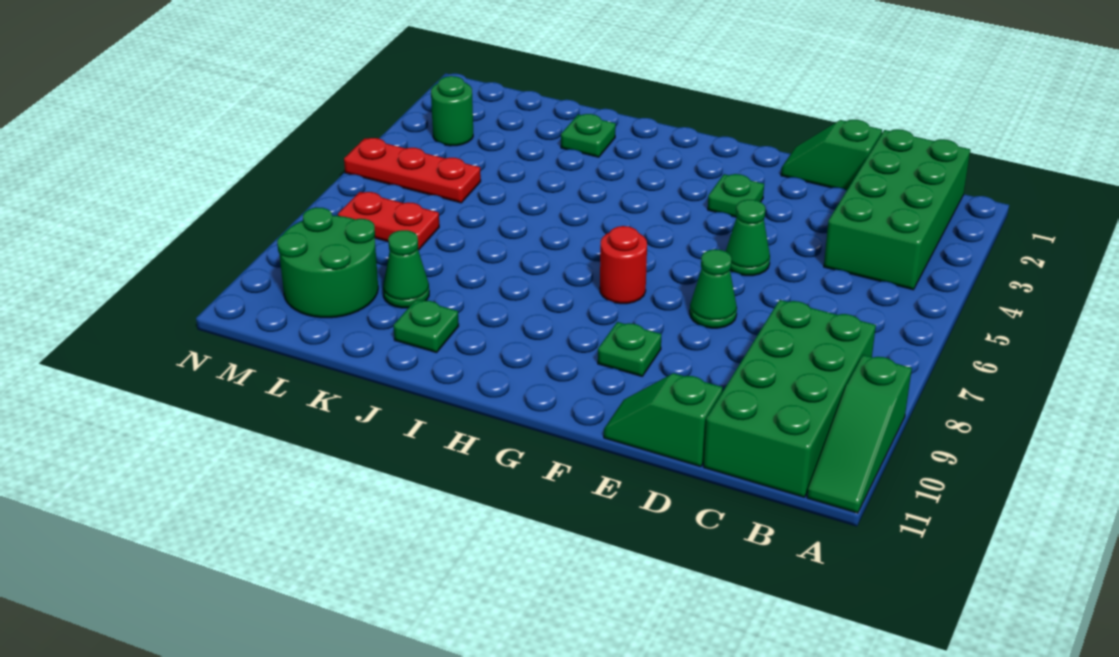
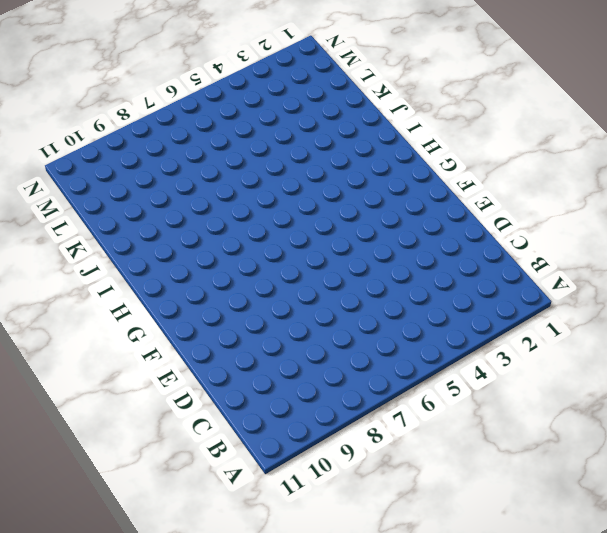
none -> green 1x3 slope [807,355,912,513]
none -> green 2x4 brick [824,129,970,290]
none -> green 2x4 brick [704,300,876,497]

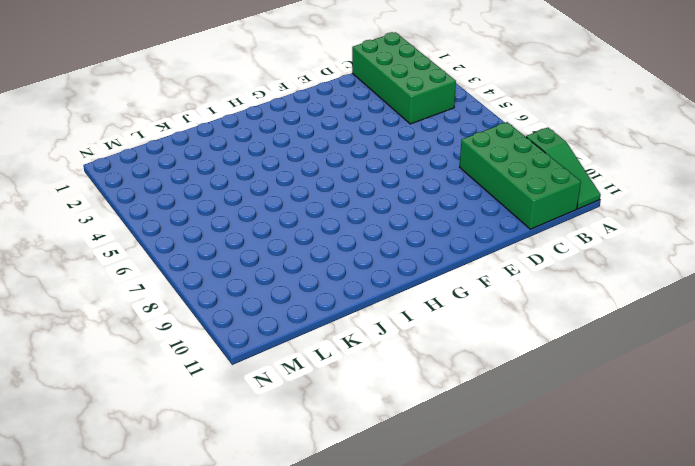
none -> green 1x2 slope [781,120,882,190]
none -> green 1x2 slope [604,373,723,467]
none -> green 1x1 cone [726,200,770,276]

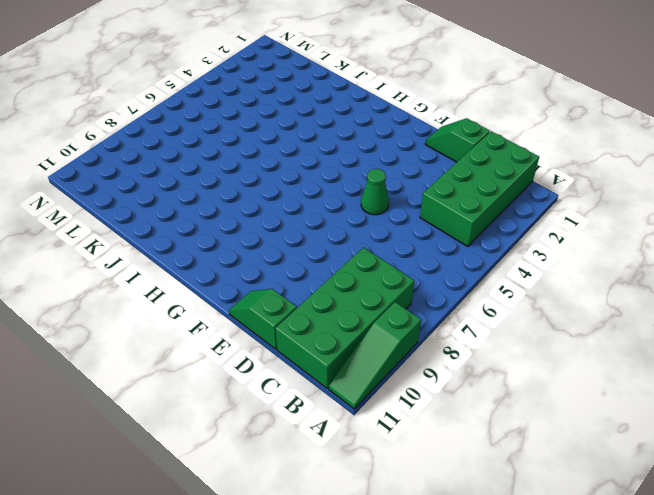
none -> green 1x1 cone [690,249,737,328]
none -> green 1x1 plate [708,174,764,217]
none -> green 1x1 plate [598,322,662,376]

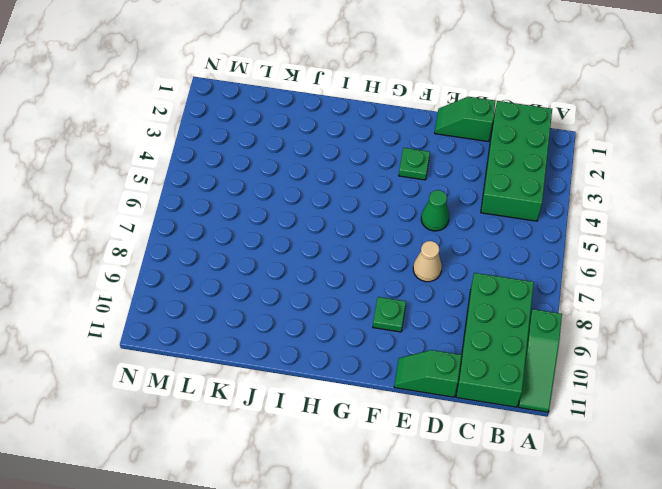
tan 1x1 cone [413,241,442,282] -> green 1x1 cone [690,249,737,328]
none -> red 1x1 round brick [600,226,647,304]
none -> green 1x1 plate [561,114,616,157]
none -> green 1x1 plate [393,299,459,353]

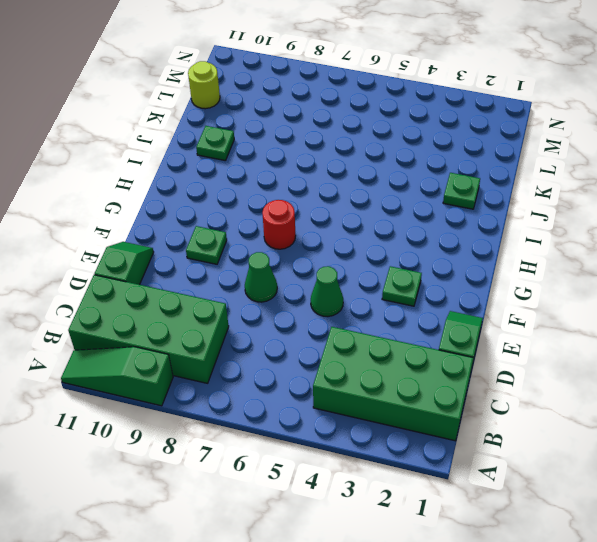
lime 1x1 round brick [188,61,220,109] -> none
none -> green 1x1 cone [383,230,429,308]
none -> red 1x3 plate [344,138,481,203]
none -> red 1x2 plate [338,192,439,250]

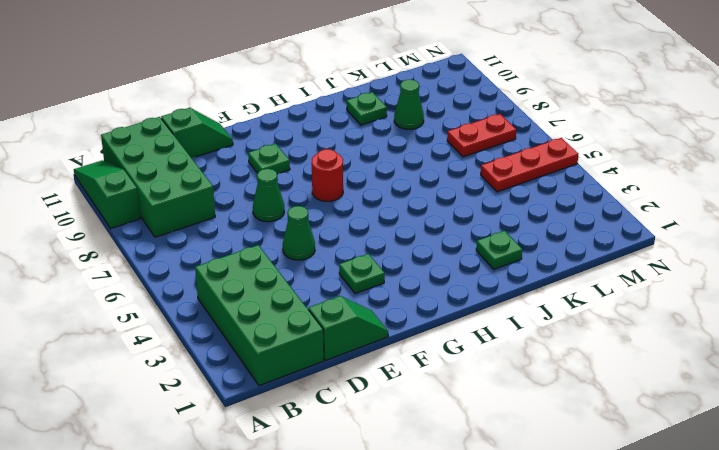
none -> green 2x2 round brick [277,207,378,318]
none -> green 1x1 round brick [431,76,473,146]

